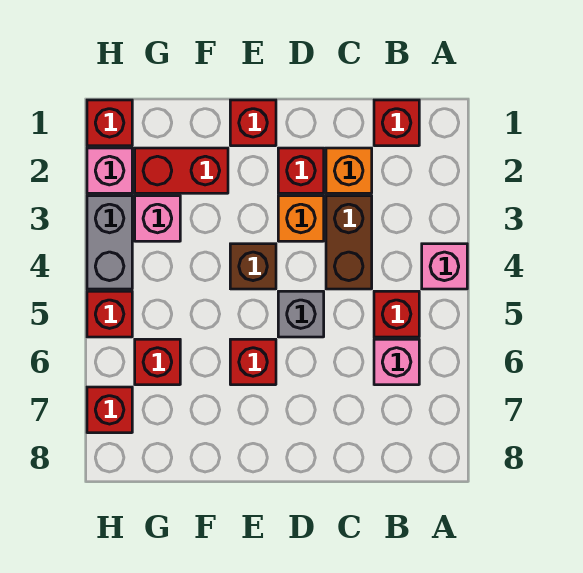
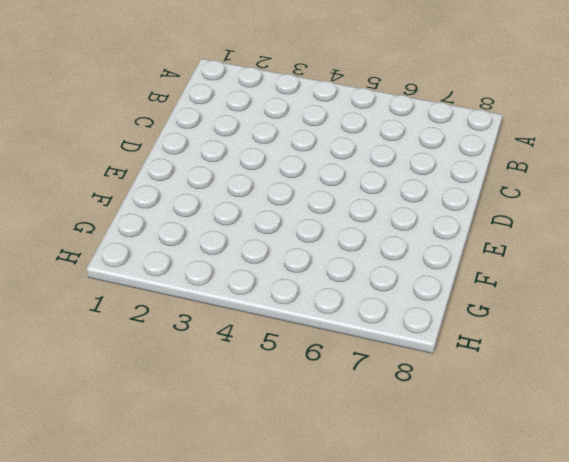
none -> pink 1x1 brick [422,244,467,289]
none -> red 1x1 brick [374,100,419,146]
none -> red 1x1 brick [374,291,419,337]

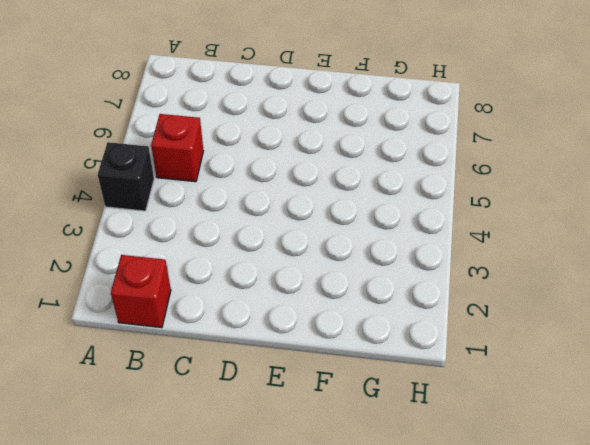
black 1x1 brick [98,142,154,211] -> pink 1x1 brick [422,244,467,289]
none -> pink 1x1 brick [374,339,419,385]
none -> orange 1x1 brick [326,148,372,193]
none -> brown 1x2 brick [326,196,372,289]

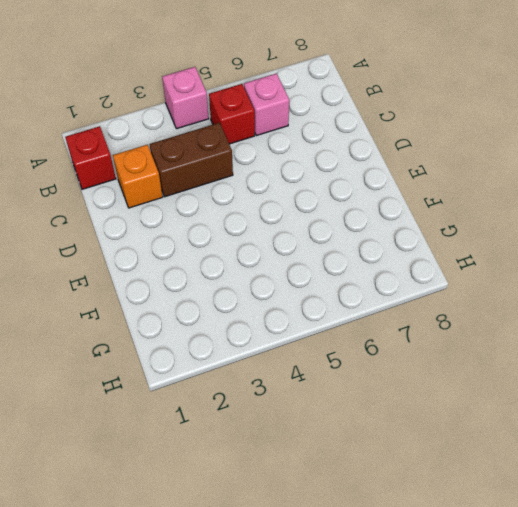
none -> red 1x1 brick [278,148,324,193]
none -> orange 1x1 brick [278,196,324,241]
none -> grey 1x1 brick [278,291,324,337]

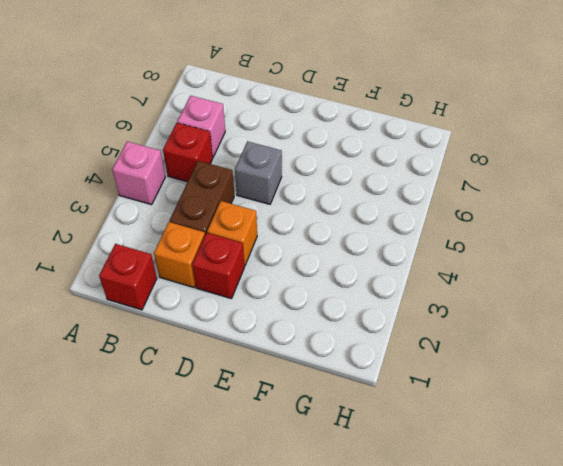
none -> red 1x1 brick [230,100,276,146]
none -> brown 1x1 brick [230,244,276,289]
none -> red 1x1 brick [230,339,276,385]

